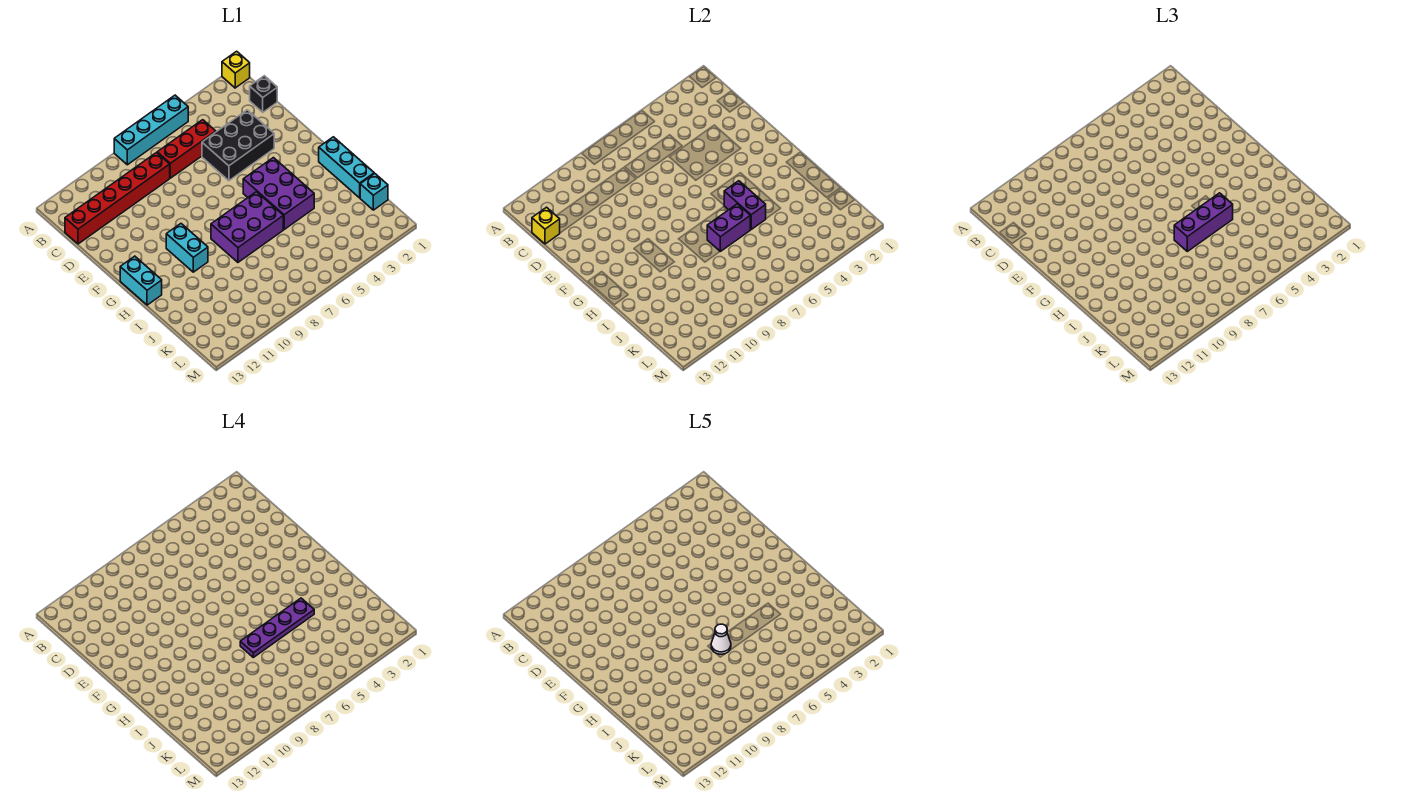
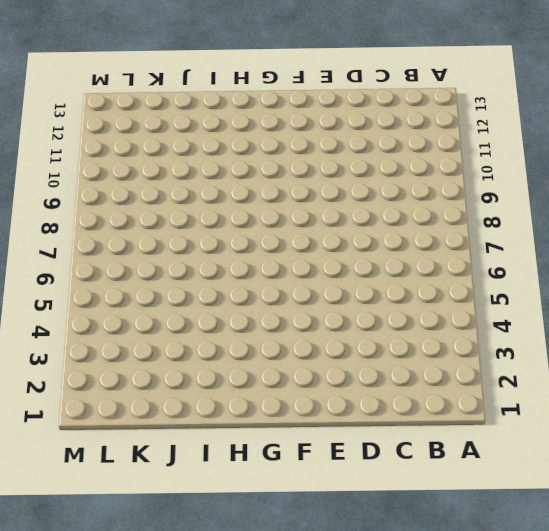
none -> yellow 1x1 brick [222,51,250,88]
none -> cyan 1x4 brick [114,95,188,165]
none -> black 1x1 brick [250,76,277,112]

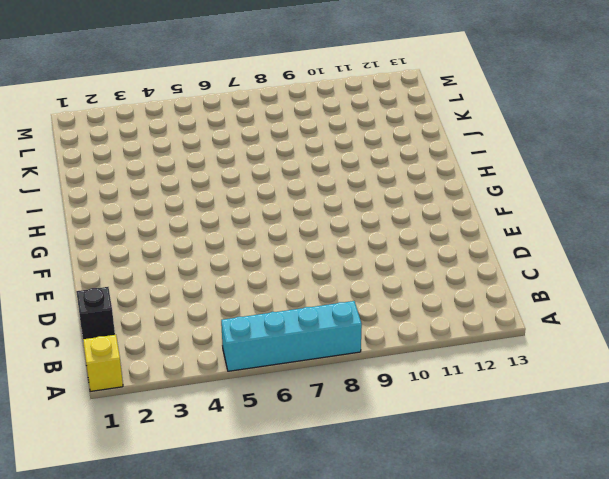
none -> red 1x3 brick [157,120,216,178]
none -> red 1x6 brick [65,153,170,244]
none -> black 2x3 brick [202,110,274,181]

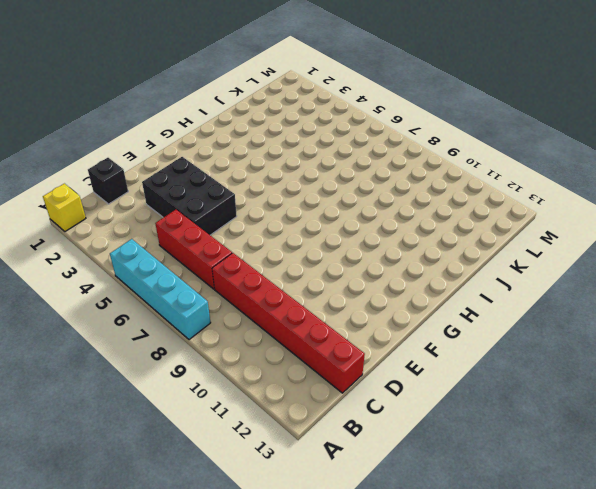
none -> purple 2x3 brick [243,158,314,229]
none -> cyan 1x2 brick [166,224,208,272]
none -> cyan 1x2 brick [120,256,162,305]

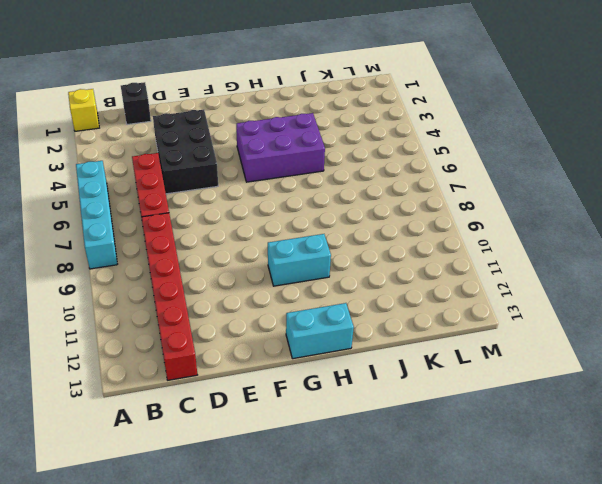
none -> cyan 1x3 brick [319,137,374,198]
none -> purple 2x3 brick [211,192,283,262]
none -> cyan 1x1 brick [360,174,388,210]

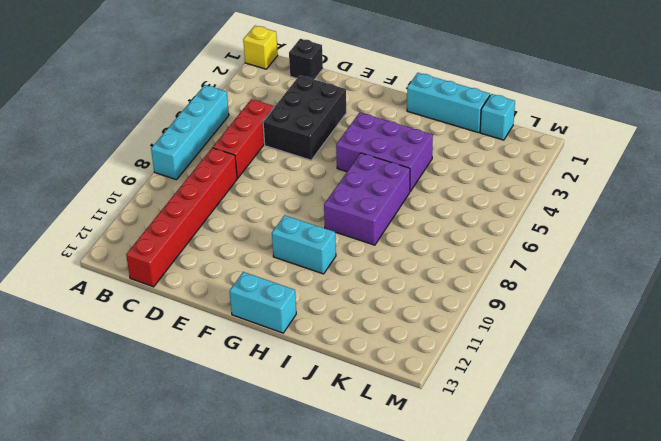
none -> yellow 1x1 brick [532,207,560,244]
none -> purple 1x2 brick [724,181,766,229]
none -> purple 1x2 brick [707,204,750,251]

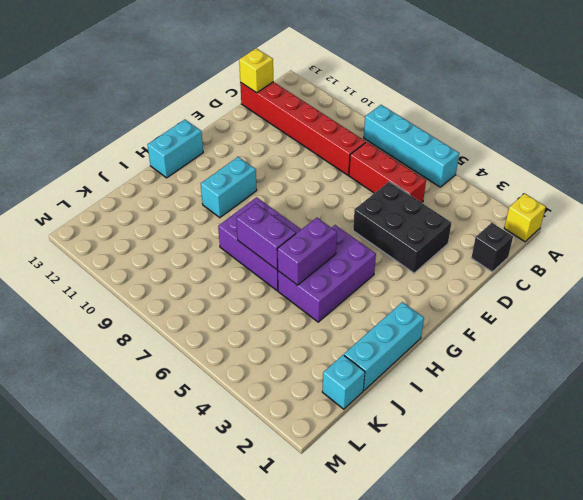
none -> purple 1x3 brick [1174,193,1233,251]
none -> purple 1x4 plate [240,598,314,657]
none -> white 1x1 cone [711,624,731,654]

